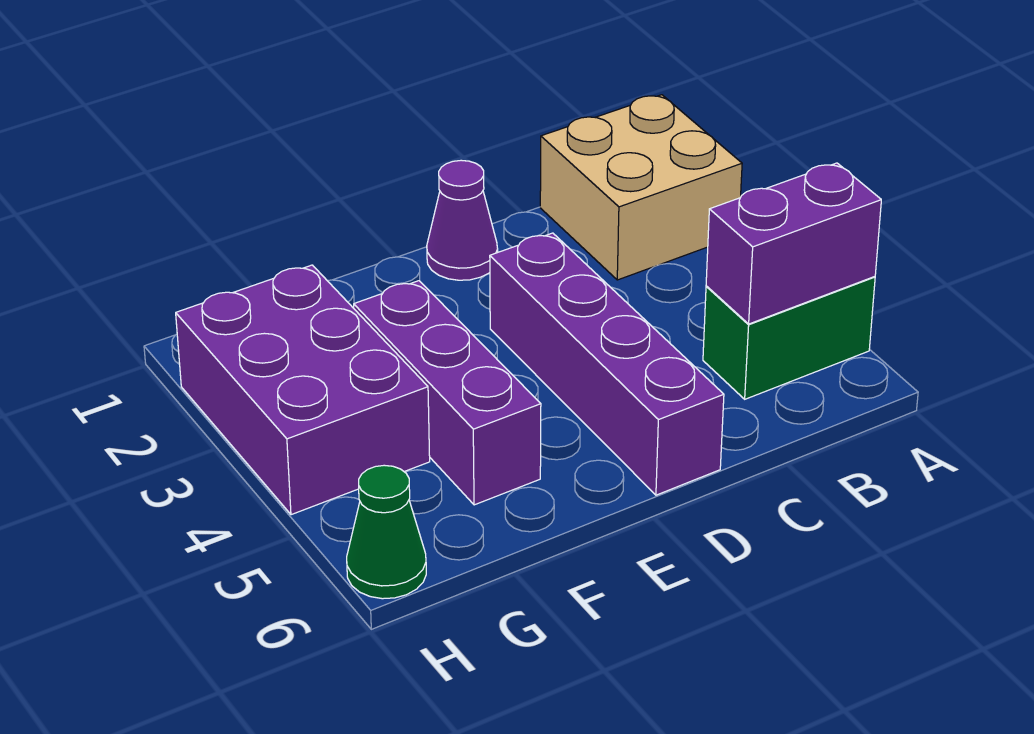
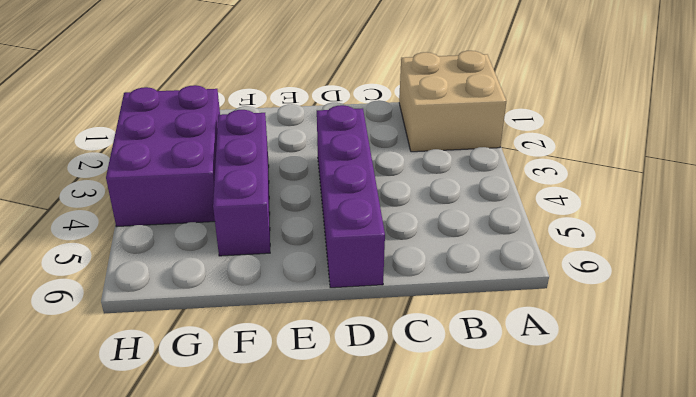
none -> green 1x2 brick [703,277,875,399]
none -> purple 1x1 cone [427,160,498,280]

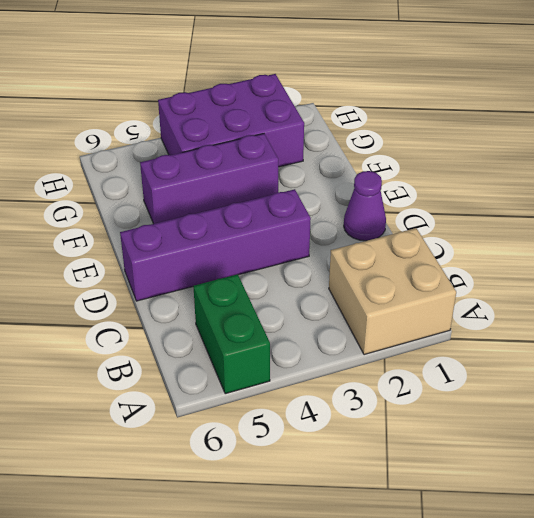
none -> green 1x1 cone [347,465,426,599]
none -> purple 1x2 brick [706,163,881,324]

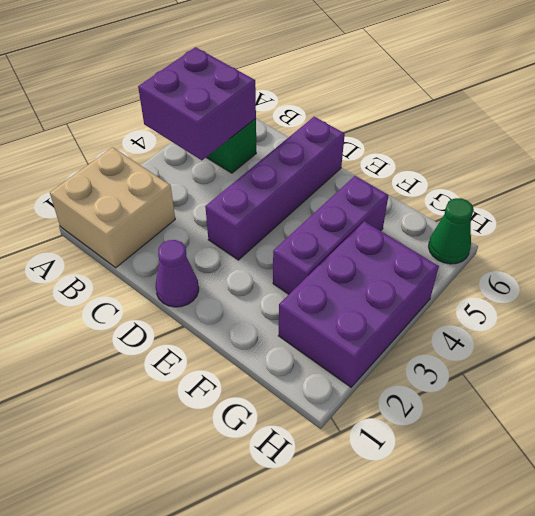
purple 2x2 brick [138,47,256,160] -> purple 1x2 brick [706,163,881,324]

